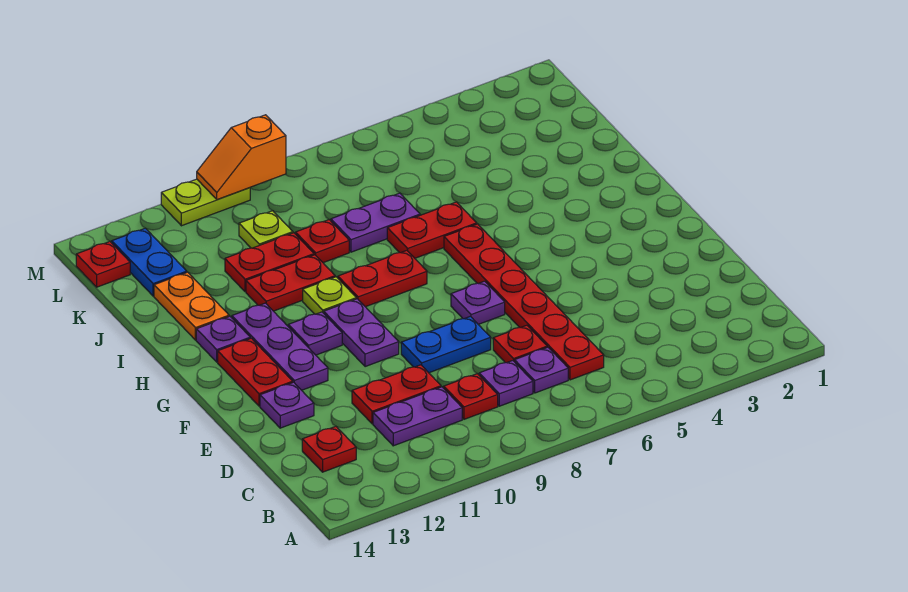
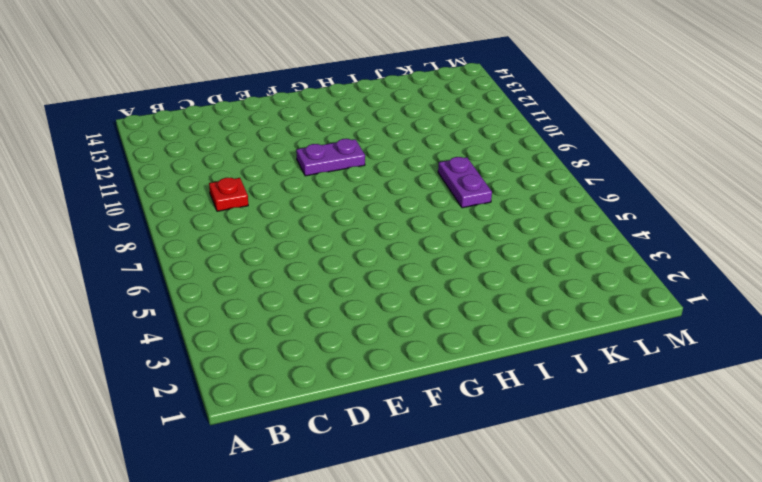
none -> red 1x6 plate [444,224,604,380]
none -> purple 1x1 plate [515,347,568,393]
none -> purple 1x1 plate [479,361,533,406]

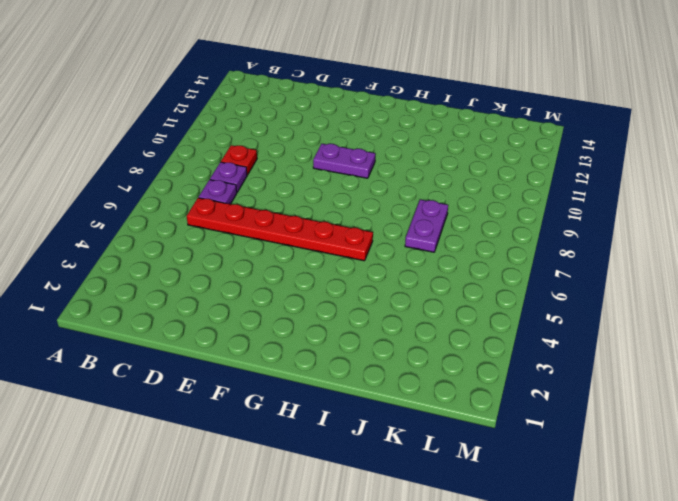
none -> purple 1x2 plate [373,387,462,446]
none -> red 1x1 plate [302,427,356,472]
none -> red 1x1 plate [493,325,547,363]

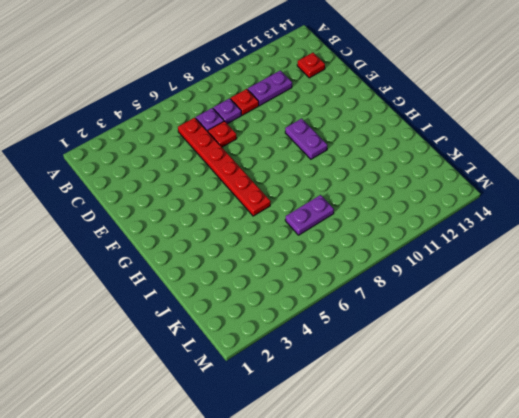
none -> red 1x2 plate [352,365,441,424]
none -> blue 1x2 plate [401,316,491,373]
none -> purple 1x1 plate [260,382,314,428]

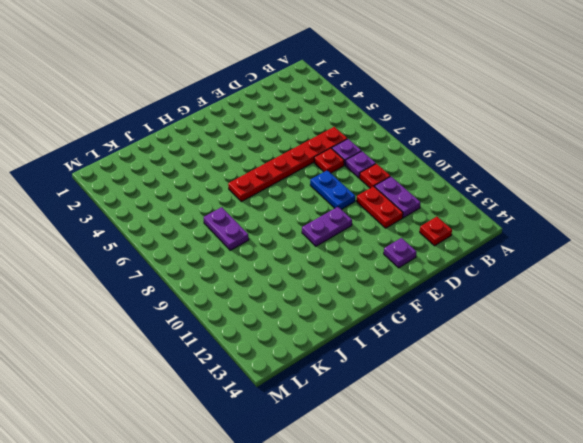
none -> purple 1x1 plate [451,281,505,324]
none -> purple 1x3 plate [232,303,328,390]
none -> red 1x2 plate [218,338,293,406]

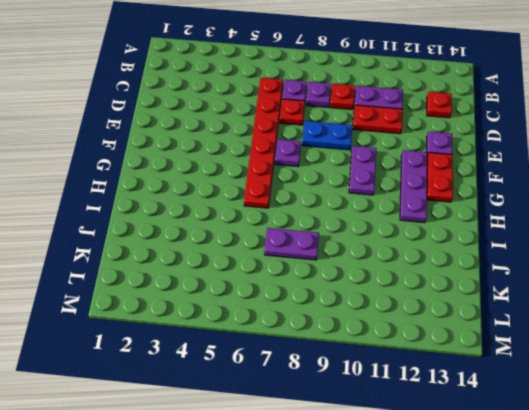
none -> purple 1x1 plate [288,312,342,355]
none -> red 1x2 plate [338,250,427,307]
none -> lime 1x1 plate [303,277,356,314]

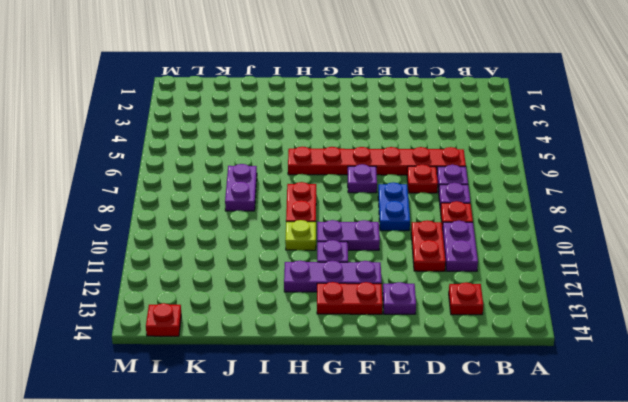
none -> purple 1x1 plate [196,316,250,362]
none -> red 1x2 plate [387,202,477,258]
none -> red 1x2 plate [246,255,335,311]

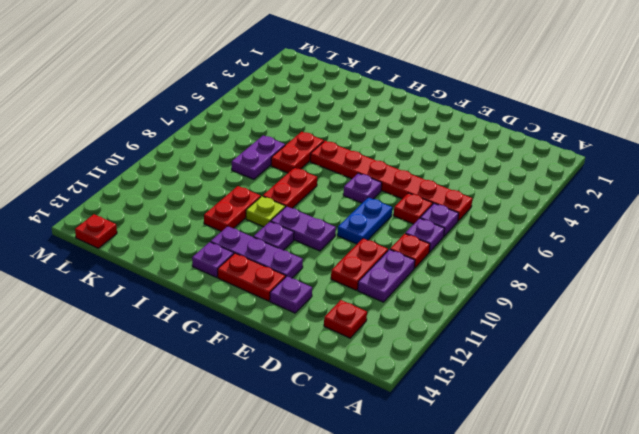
none -> orange 1x2 plate [154,272,229,340]
none -> red 1x1 plate [296,220,349,263]
none -> red 1x2 plate [225,233,314,292]

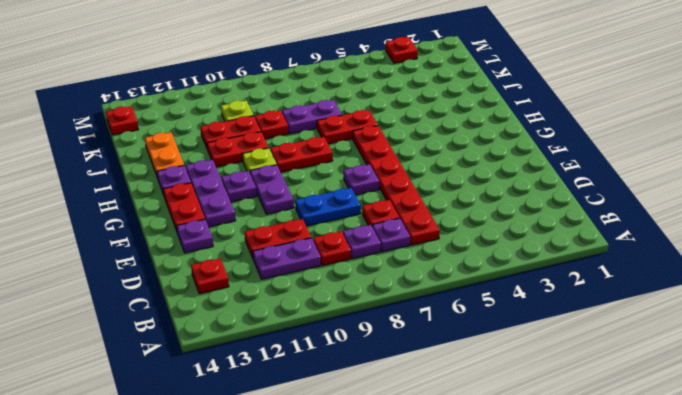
red 1x1 plate [386,37,418,63] -> none
none -> blue 1x2 plate [112,228,187,296]
none -> lime 1x2 plate [161,179,250,226]
none -> orange 1x2 slope [197,115,286,200]

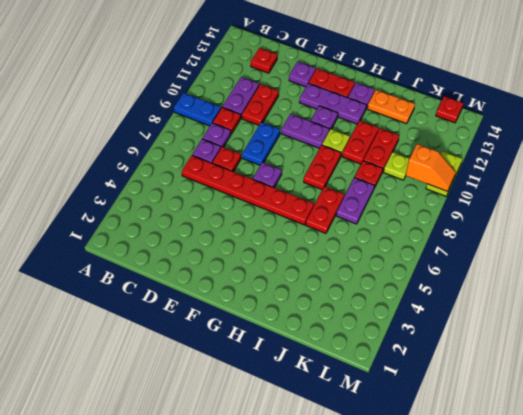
blue 1x2 plate [174,93,221,126] -> blue 1x2 plate moved to [112,228,187,296]
orange 1x2 slope [406,144,456,191] -> orange 1x2 slope turned to [197,115,286,200]

